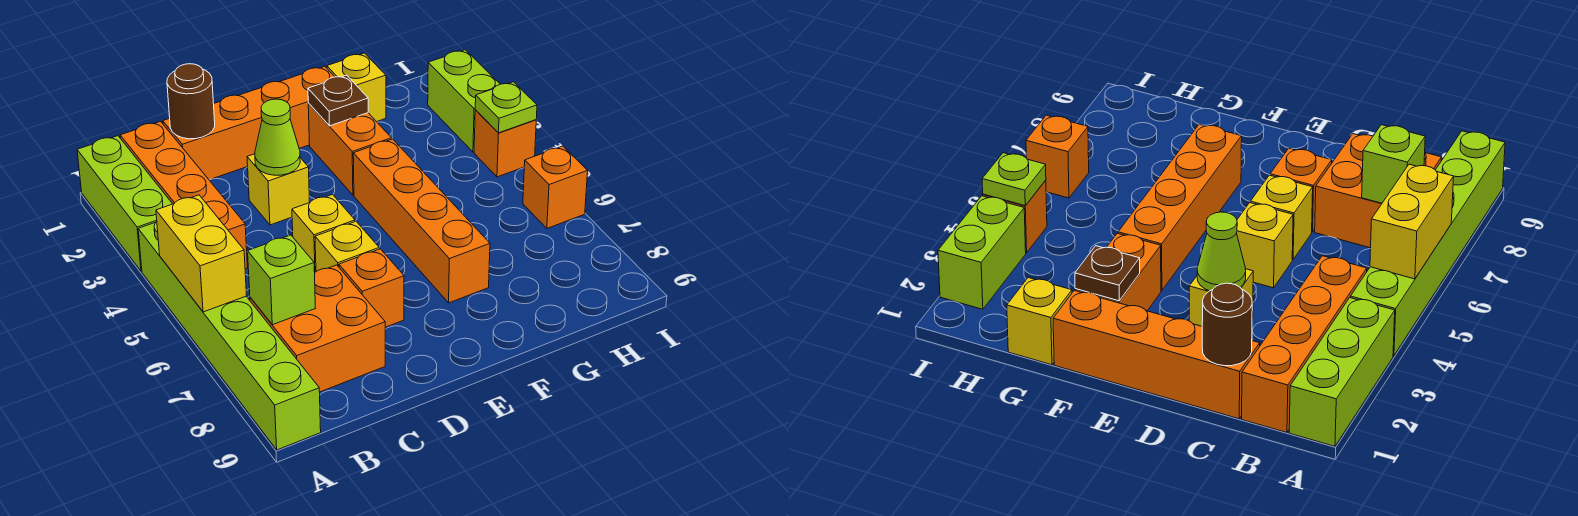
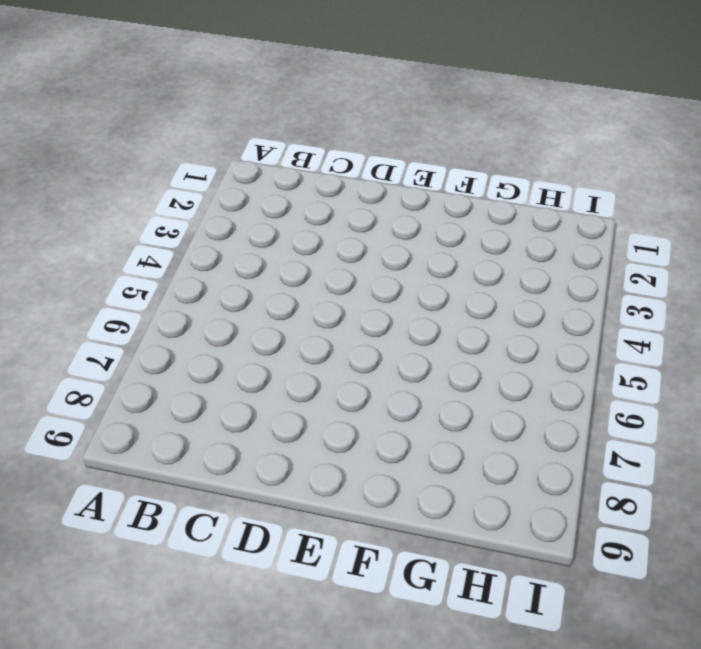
none -> lime 1x3 brick [77,136,172,271]
none -> lime 1x6 brick [138,222,321,450]
none -> orange 1x4 brick [120,122,247,269]

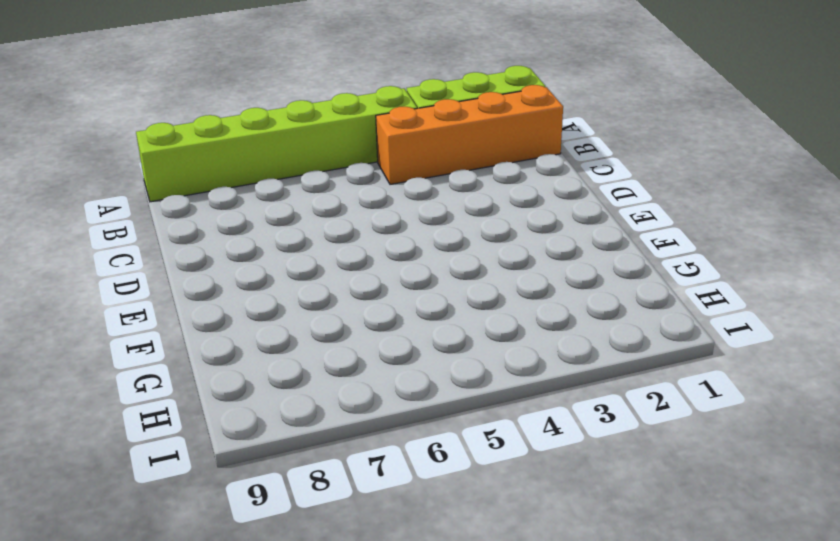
none -> orange 2x2 brick [250,265,385,392]
none -> orange 1x4 brick [163,66,334,180]
none -> yellow 1x1 brick [247,154,310,225]

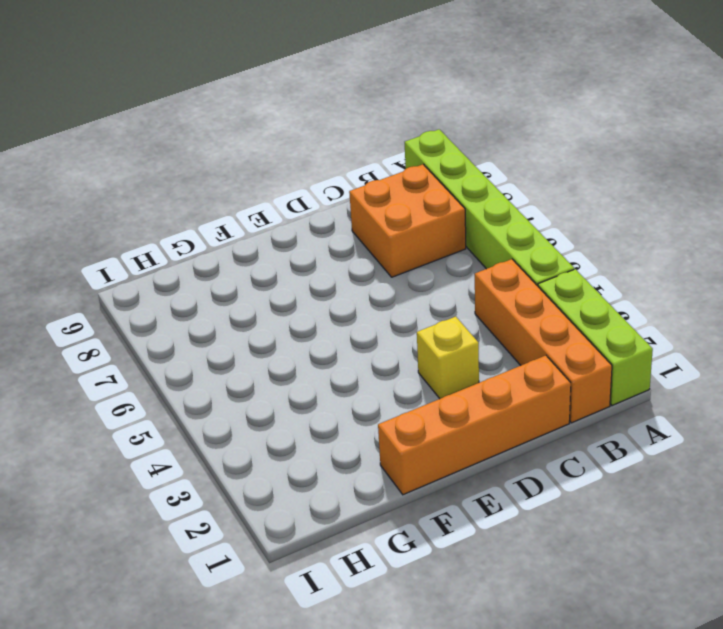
none -> yellow 1x1 brick [292,195,355,272]
none -> yellow 1x1 brick [315,221,379,272]
none -> orange 1x1 brick [339,249,404,327]

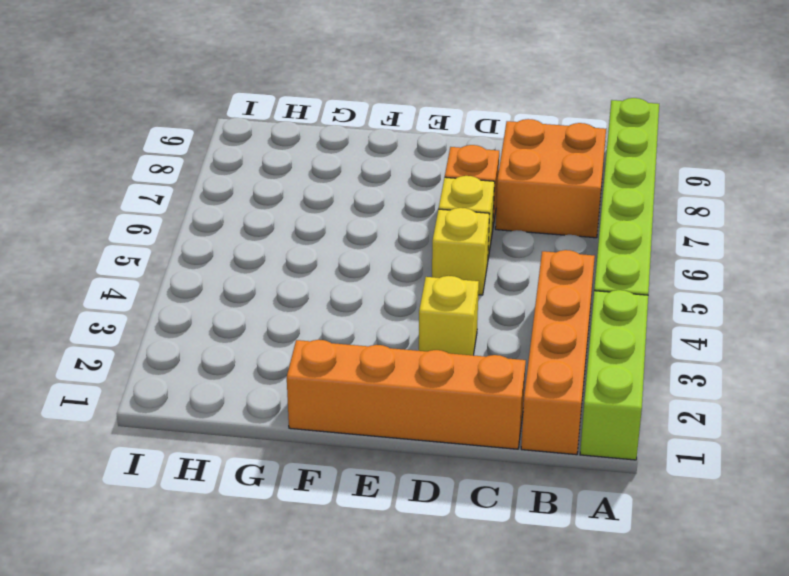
none -> orange 1x2 brick [308,103,392,195]
none -> orange 1x4 brick [353,139,490,303]
none -> yellow 1x1 brick [327,53,386,122]

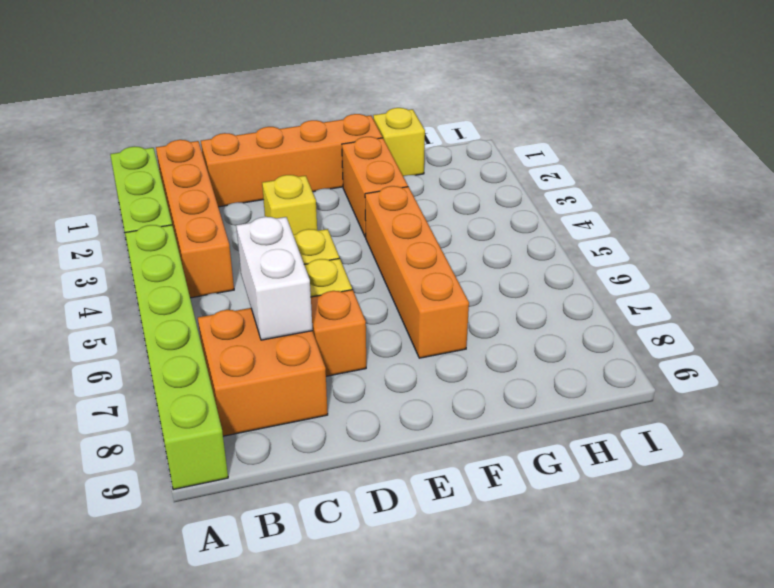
white 1x2 brick [236,217,313,340] -> none
none -> lime 1x2 brick [428,50,500,152]
none -> orange 1x1 brick [474,110,536,177]
none -> orange 1x1 brick [523,146,588,228]

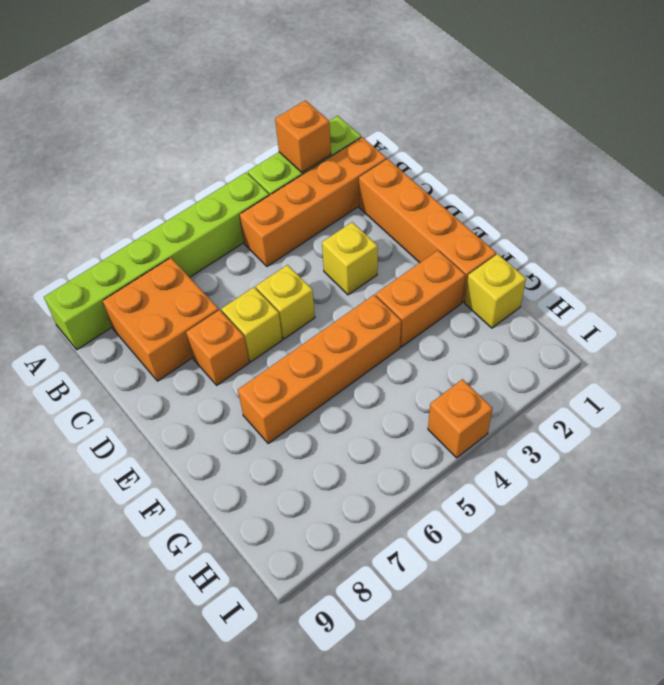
orange 1x1 brick [275,100,331,173] -> orange 1x1 brick moved to [523,146,588,228]
none -> lime 1x2 brick [428,50,500,152]
none -> yellow 1x2 brick [156,195,247,312]
none -> lime 1x1 brick [248,235,315,325]

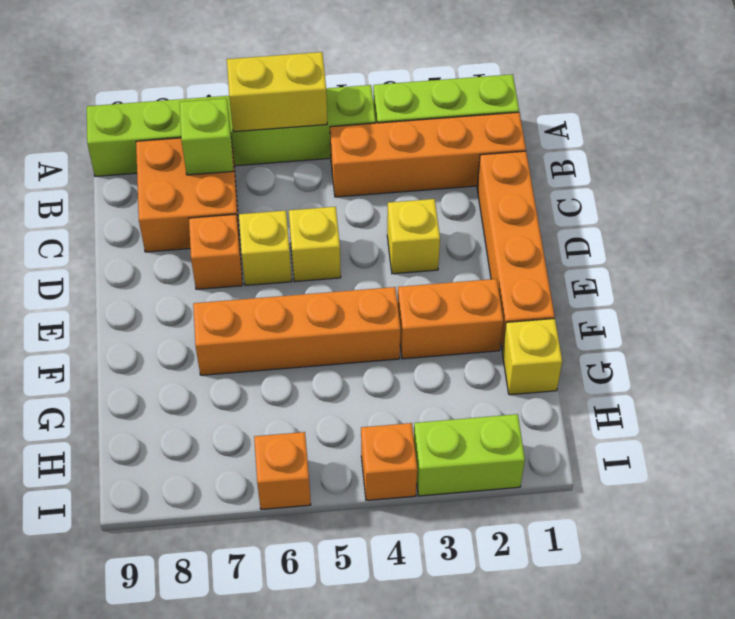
none -> brown 1x1 round brick [167,64,215,139]
none -> lime 1x1 cone [255,99,300,175]
none -> brown 1x1 plate [308,75,368,126]

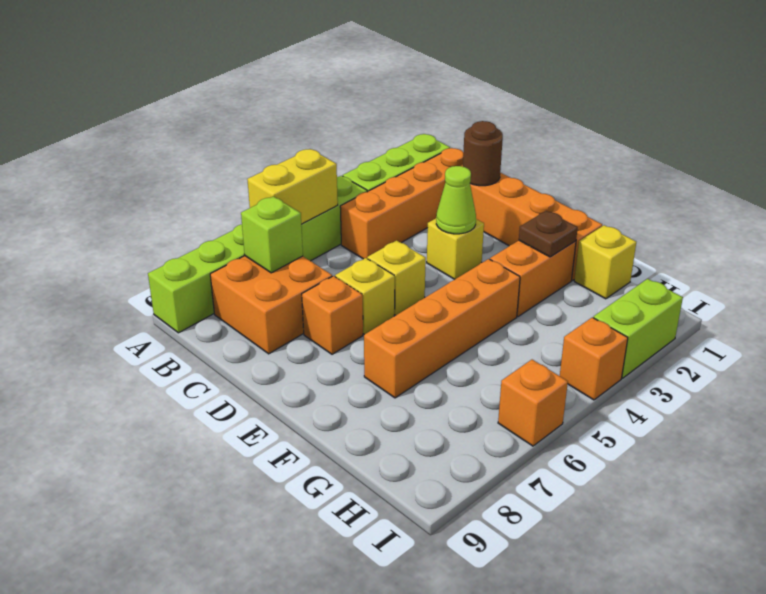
none -> lime 1x1 plate [475,82,537,133]

